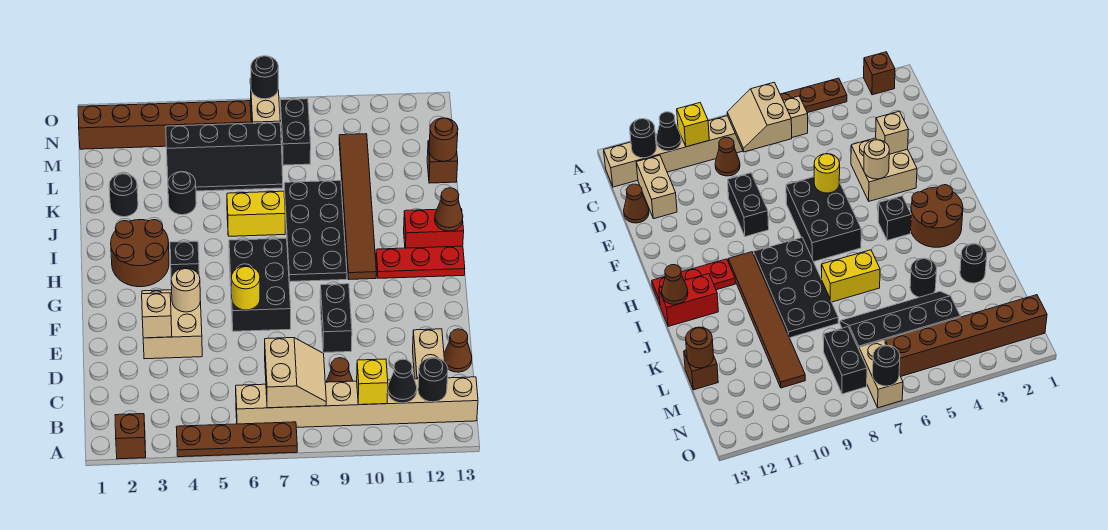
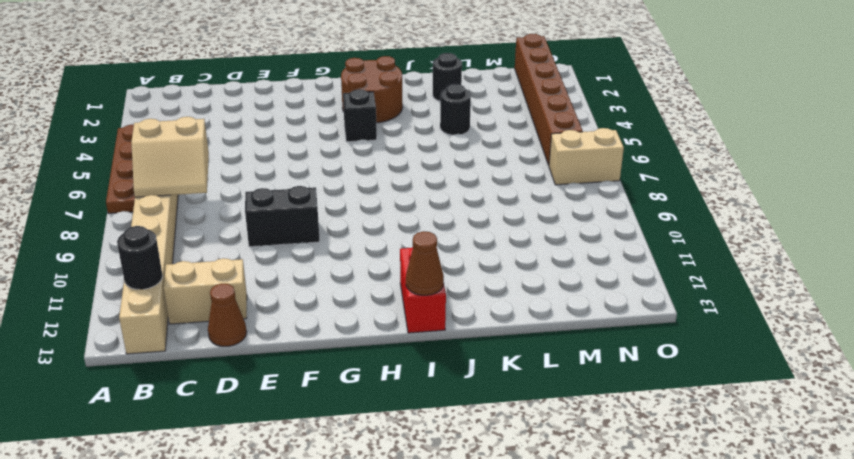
none -> brown 1x1 brick [115,414,146,459]
none -> brown 1x1 cone [326,358,353,382]
none -> tan 2x2 brick [142,290,202,359]
none -> black 2x3 brick [229,238,291,331]

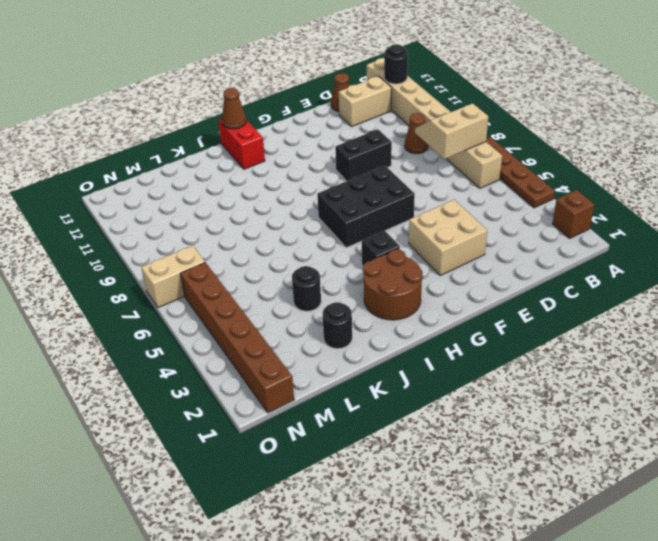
none -> black 2x4 plate [284,180,347,282]
none -> brown 1x6 tile [339,134,376,279]
none -> red 1x3 plate [376,246,465,278]
none -> yellow 1x2 brick [227,191,285,236]

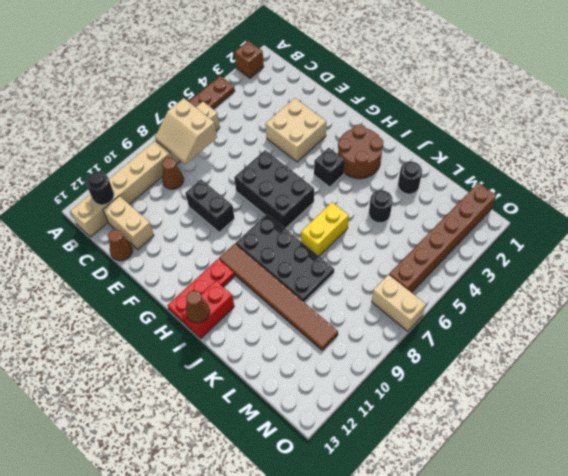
none -> black 2x4 slope [166,122,283,191]
none -> brown 1x1 brick [427,140,458,183]
none -> black 1x2 brick [280,99,311,165]
none -> yellow 1x1 brick [357,359,388,405]

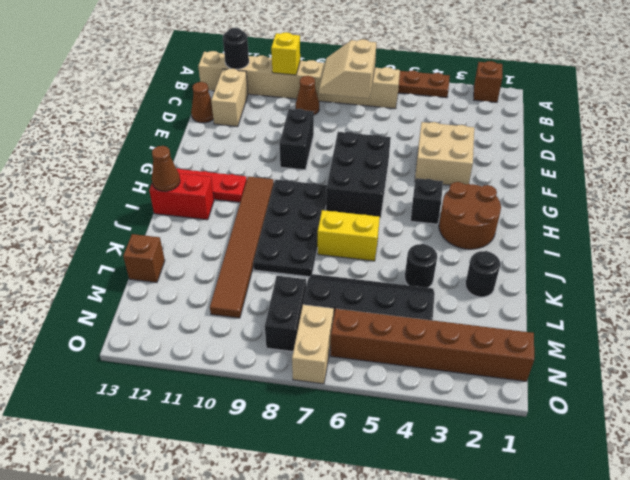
none -> black 1x1 cone [388,359,417,403]
none -> tan 1x1 brick [142,293,172,338]
none -> tan 1x1 round brick [171,268,200,312]
none -> yellow 1x1 round brick [231,266,260,310]

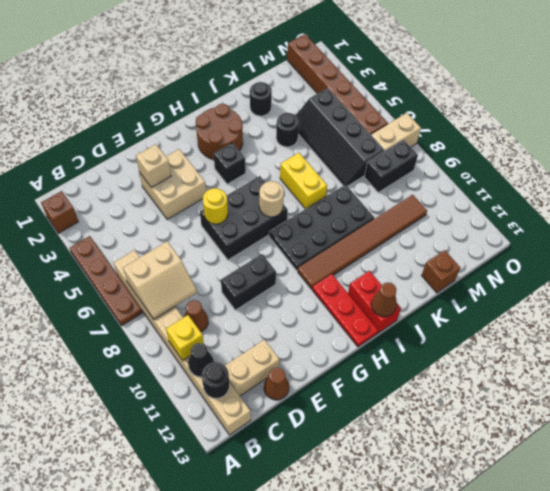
tan 1x1 round brick [259,181,284,217] -> tan 1x1 round brick moved to [171,268,200,312]
none -> brown 1x1 round brick [429,118,458,161]
none -> black 1x1 round brick [251,56,278,99]

